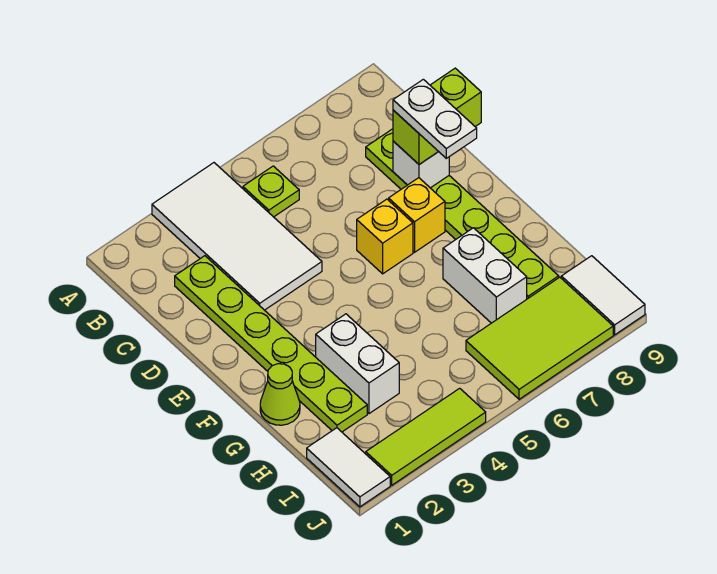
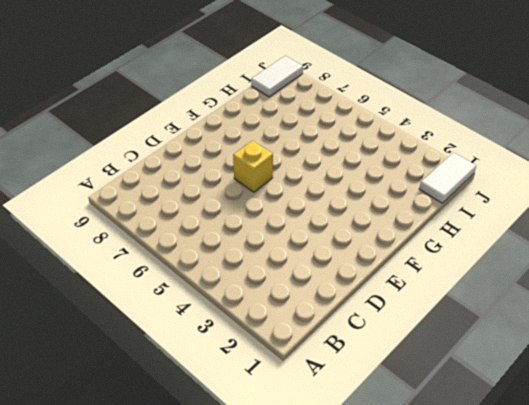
none -> white 2x4 tile [152,163,322,310]
none -> lime 1x1 plate [243,166,299,217]
none -> lime 1x6 plate [175,256,367,432]

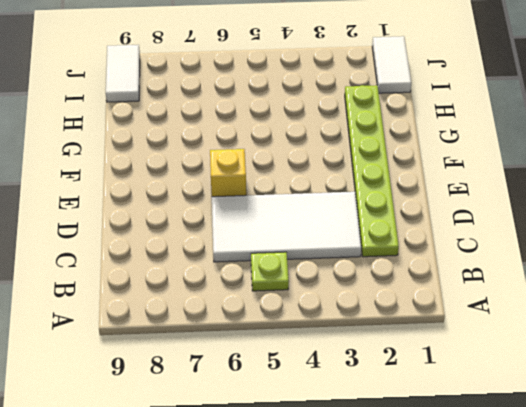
white 2x4 tile [212,192,361,262] -> white 2x4 tile turned to [152,163,322,310]
none -> lime 1x6 plate [366,129,559,299]
none -> yellow 1x1 brick [389,178,445,252]
none -> lime 1x1 cone [260,364,300,425]

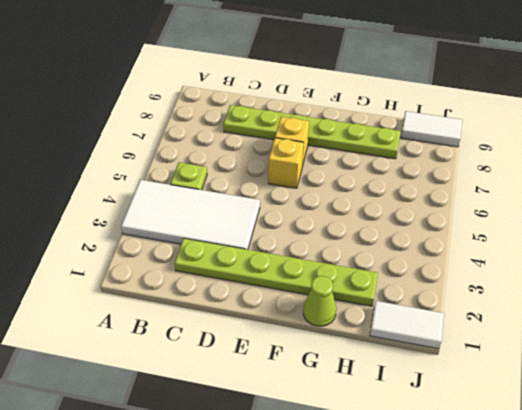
none -> white 1x2 brick [316,314,399,414]
none -> white 1x2 brick [443,228,527,323]
none -> lime 2x3 tile [466,277,613,399]

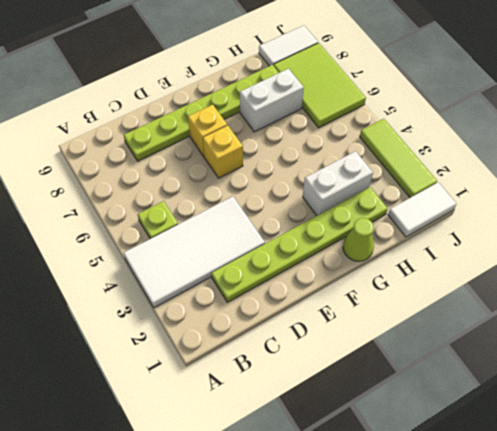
none -> white 1x1 brick [393,141,449,188]
none -> lime 1x2 brick [393,68,481,164]
none -> white 1x2 plate [393,79,477,158]

